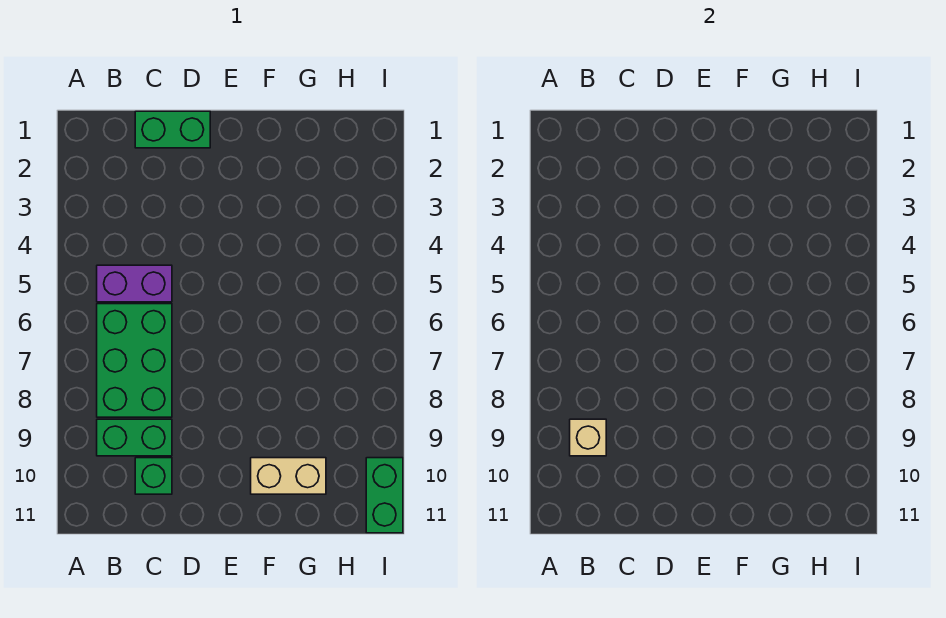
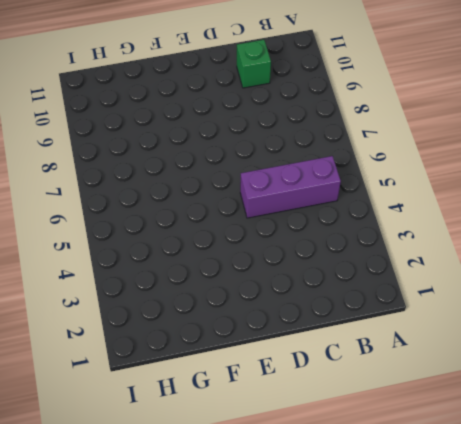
purple 1x3 brick [240,156,341,218] -> purple 1x2 brick [97,265,172,302]
none -> green 2x3 brick [97,304,172,417]
none -> green 1x2 brick [97,419,172,456]

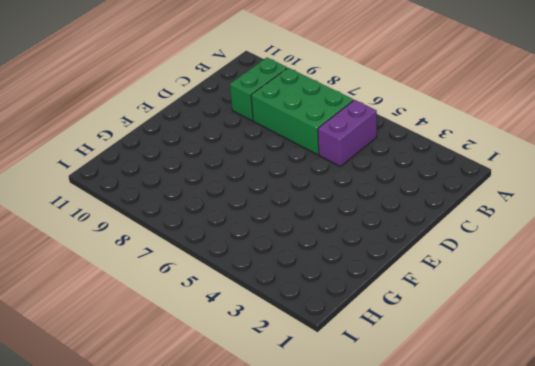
none -> green 1x2 brick [135,111,210,148]
none -> green 1x1 brick [135,458,172,494]

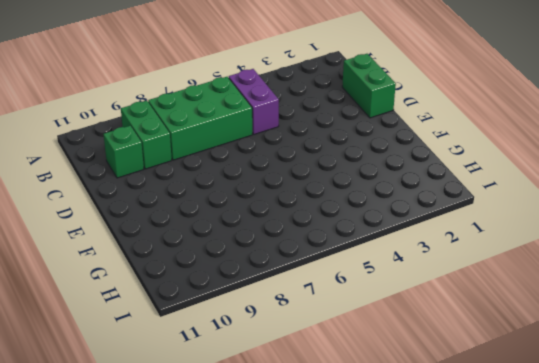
none -> tan 1x2 brick [251,458,326,494]
none -> green 1x2 brick [366,458,403,533]

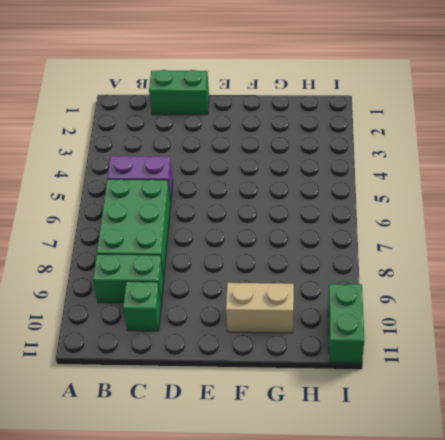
none -> tan 1x1 brick [570,419,606,456]

